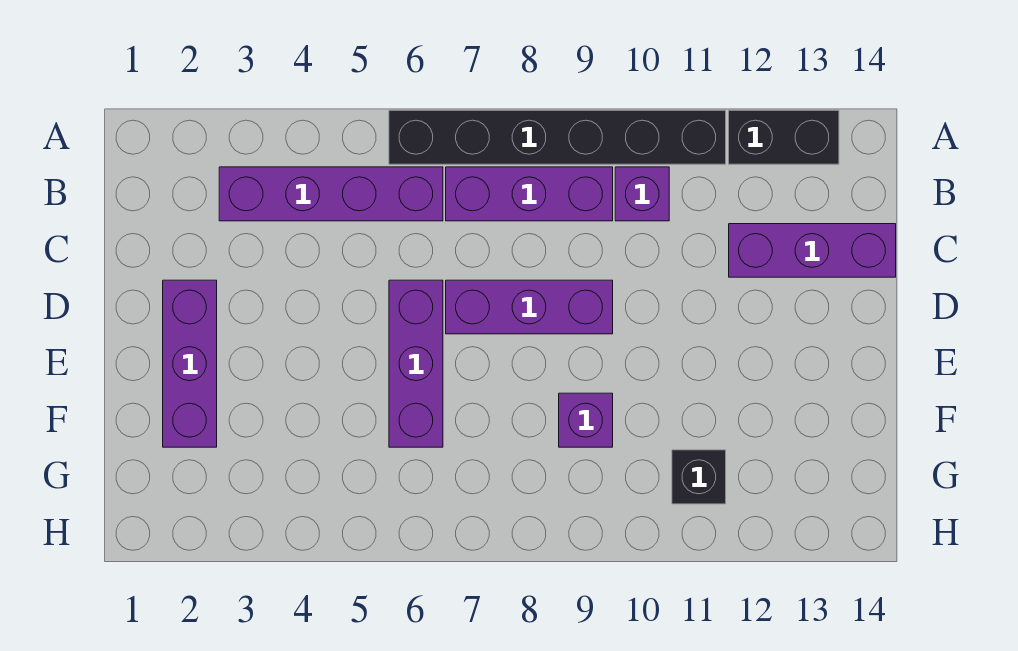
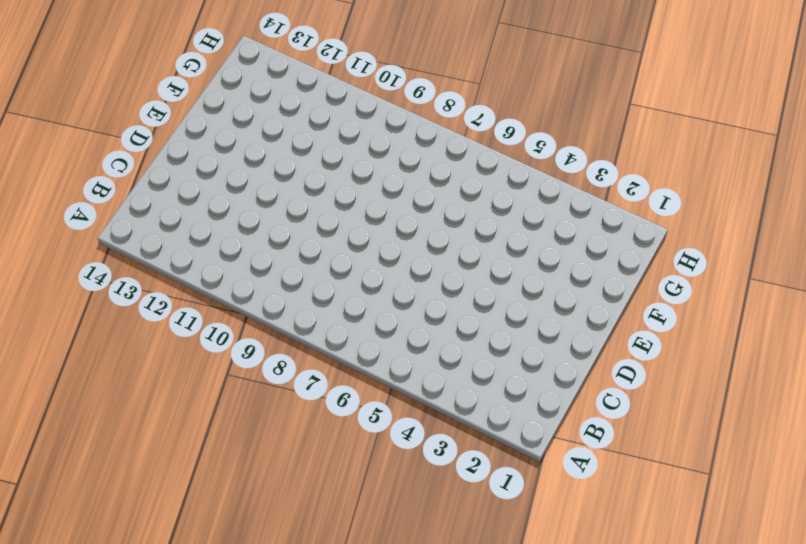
none -> black 1x6 brick [389,110,726,164]
none -> black 1x2 brick [729,110,839,164]

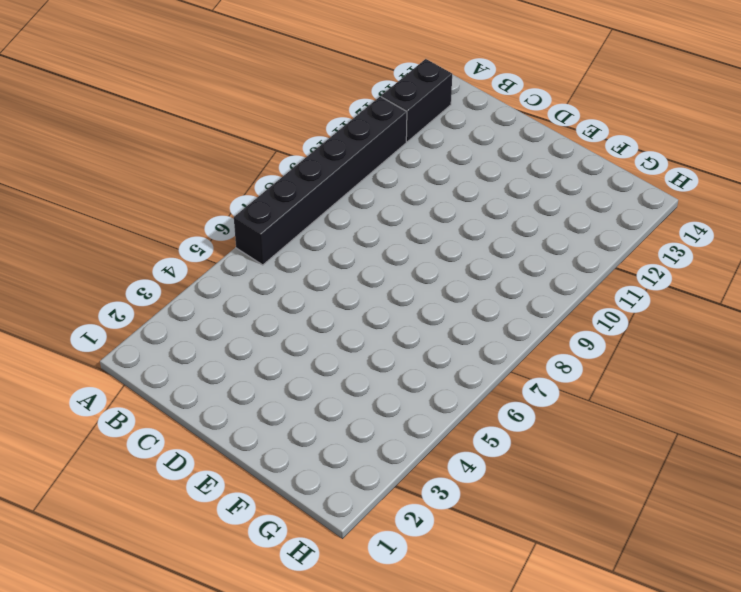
none -> purple 1x4 brick [219,167,443,221]
none -> purple 1x3 brick [446,167,613,221]

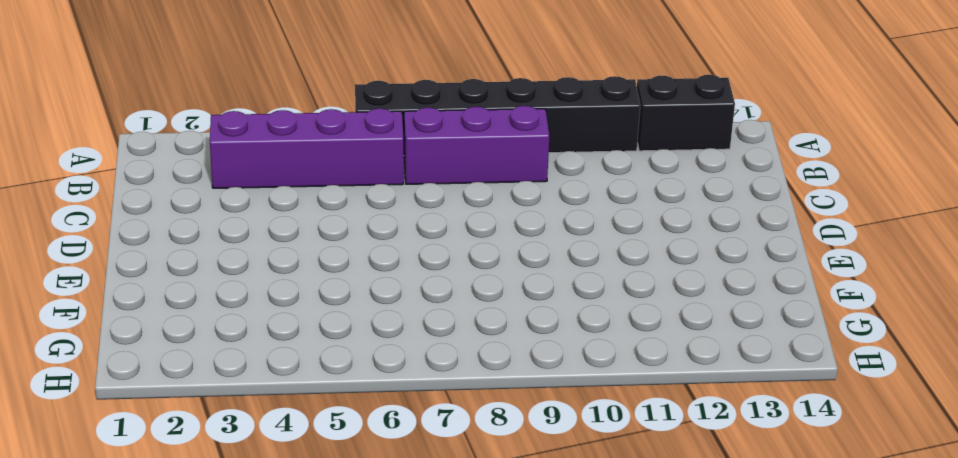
none -> purple 1x1 brick [615,167,669,221]
none -> purple 1x3 brick [729,224,896,277]

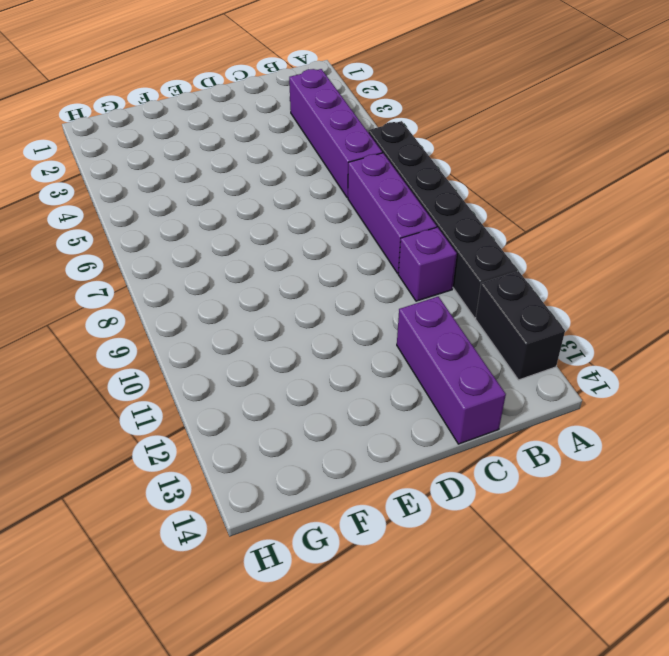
none -> purple 1x3 brick [163,280,217,447]
none -> purple 1x3 brick [389,280,443,447]

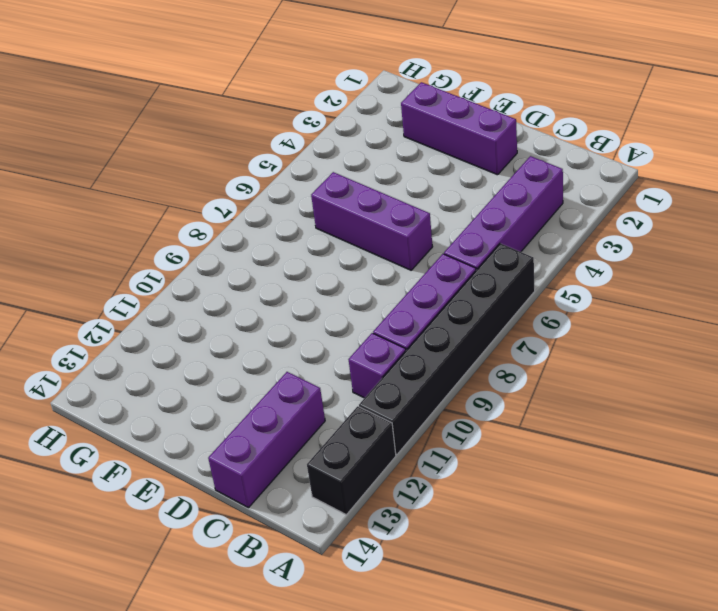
none -> purple 1x3 brick [446,280,613,334]
none -> purple 1x1 brick [559,393,613,447]

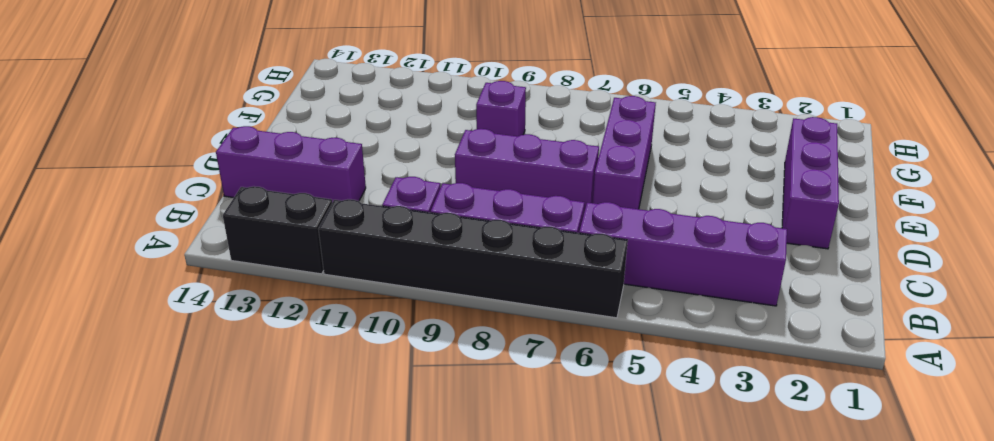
none -> black 1x1 brick [672,450,726,504]

